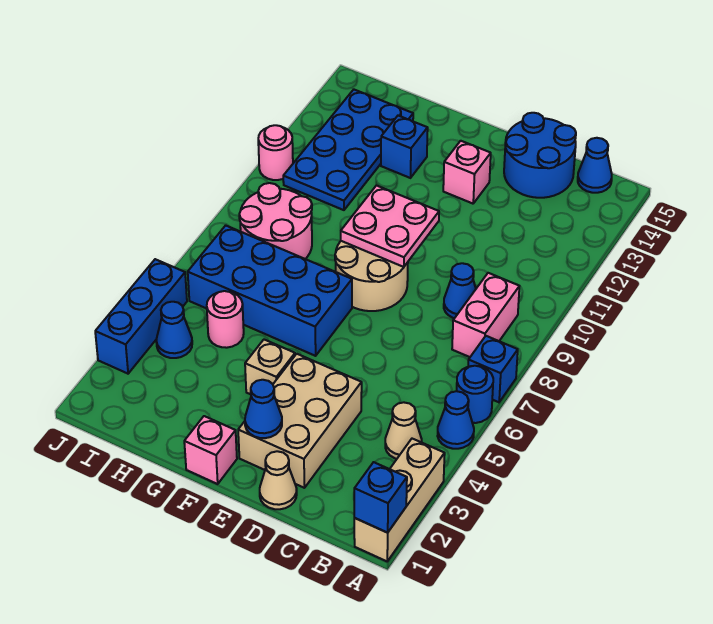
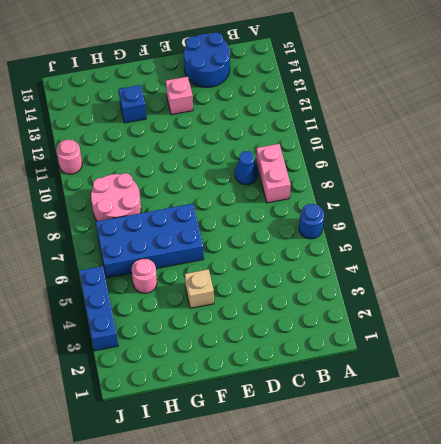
none -> tan 1x3 brick [354,439,445,561]
none -> blue 1x1 cone [438,391,474,449]
none -> blue 1x1 brick [468,336,518,402]

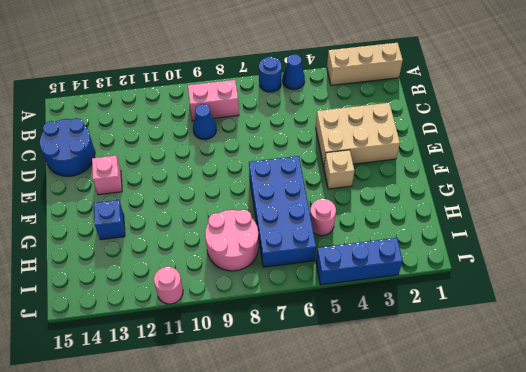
none -> blue 1x1 brick [468,336,518,402]
none -> tan 1x1 cone [385,402,422,459]
none -> blue 1x1 cone [578,138,612,193]

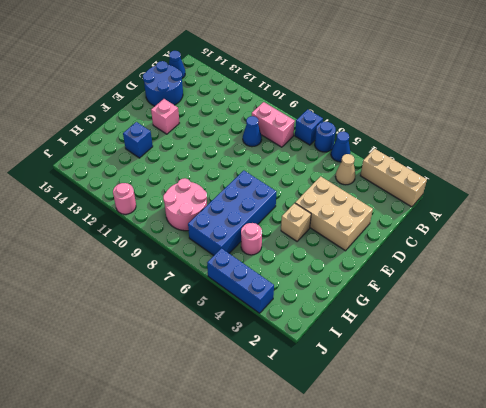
none -> tan 1x1 cone [260,451,297,509]
none -> tan 2x2 round brick [335,241,408,311]
none -> pink 1x1 brick [184,416,237,484]

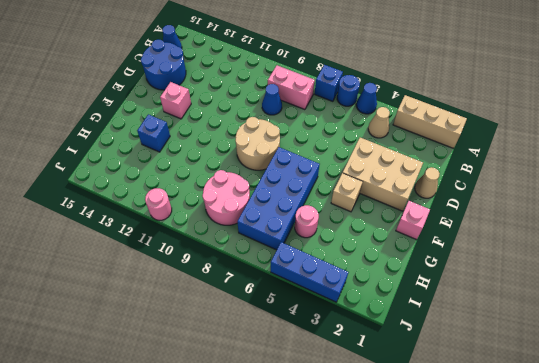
none -> blue 2x4 plate [283,90,413,210]
none -> blue 1x1 cone [156,302,192,358]
none -> blue 1x1 brick [354,462,407,533]

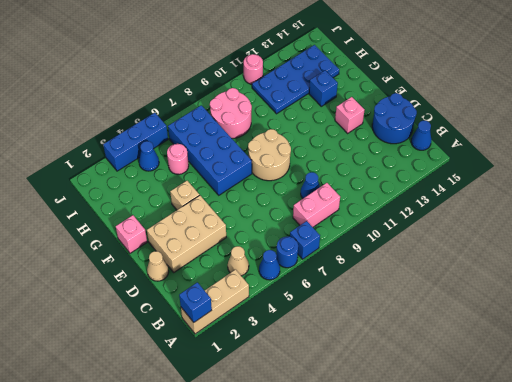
none -> blue 1x1 cone [245,380,282,438]
none -> pink 2x2 plate [341,185,439,267]

